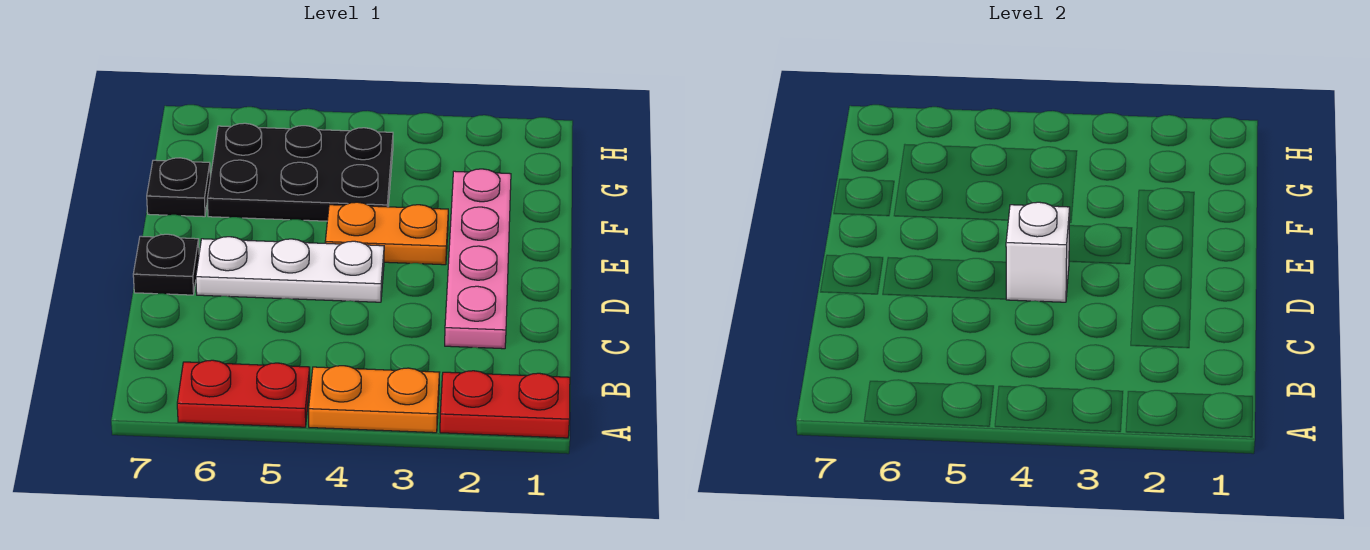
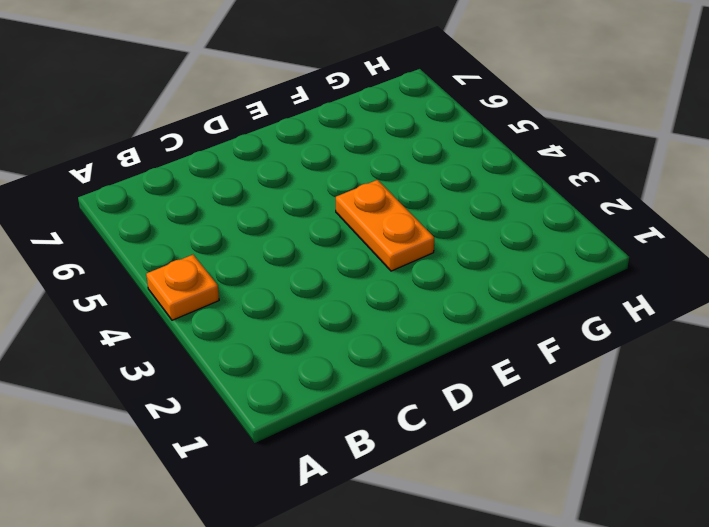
orange 1x1 plate [146,255,219,320] -> orange 1x2 plate [309,366,440,433]
none -> red 1x2 plate [440,371,570,438]
none -> red 1x2 plate [177,360,310,427]

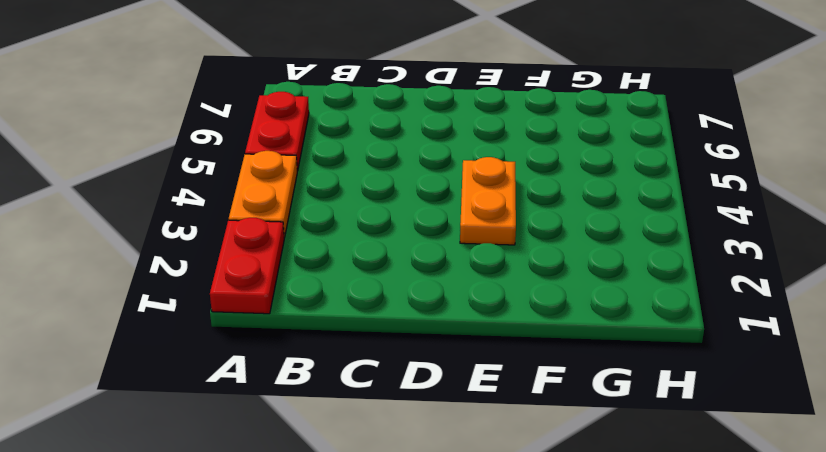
none -> pink 1x4 plate [445,169,511,349]
none -> white 1x3 plate [196,237,384,302]

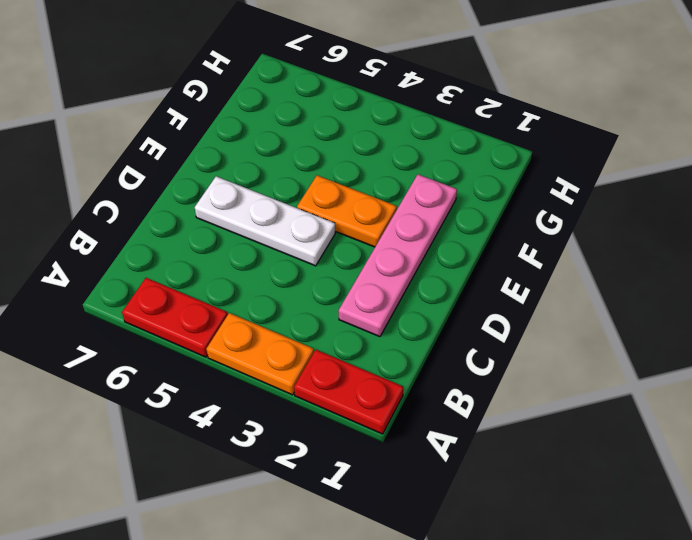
none -> black 1x1 plate [133,234,199,295]
none -> black 2x3 plate [207,123,393,221]

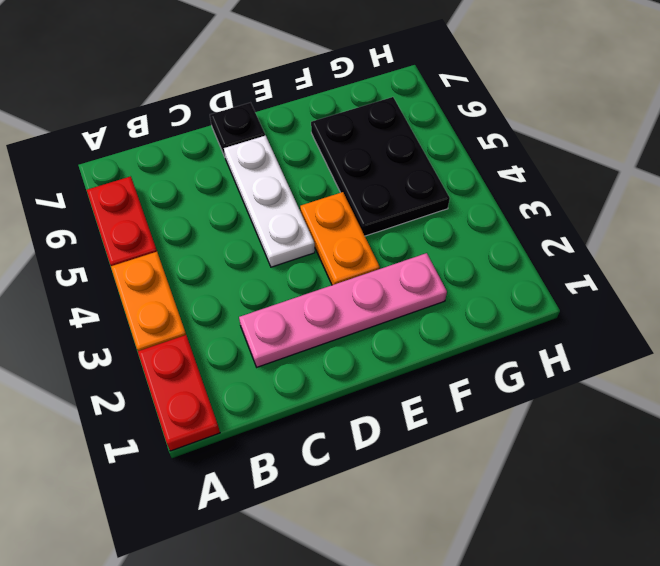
none -> black 1x1 plate [147,158,210,217]
none -> white 1x1 brick [1006,202,1070,302]

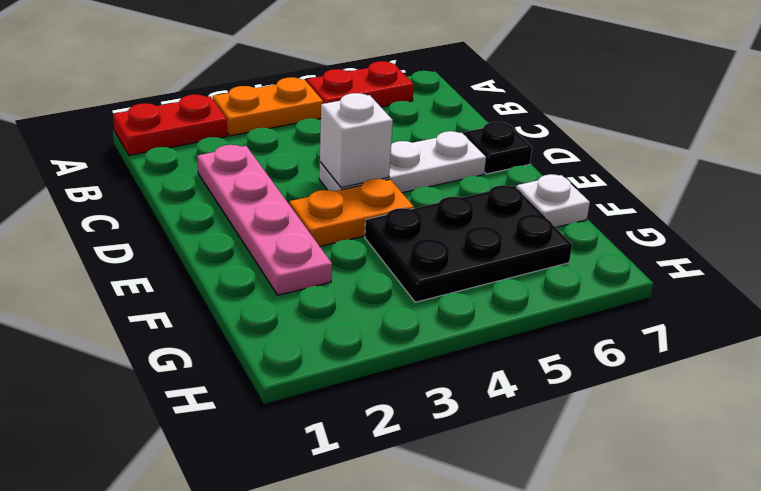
white 1x1 plate [516,174,590,227] -> black 1x1 plate [147,158,210,217]

